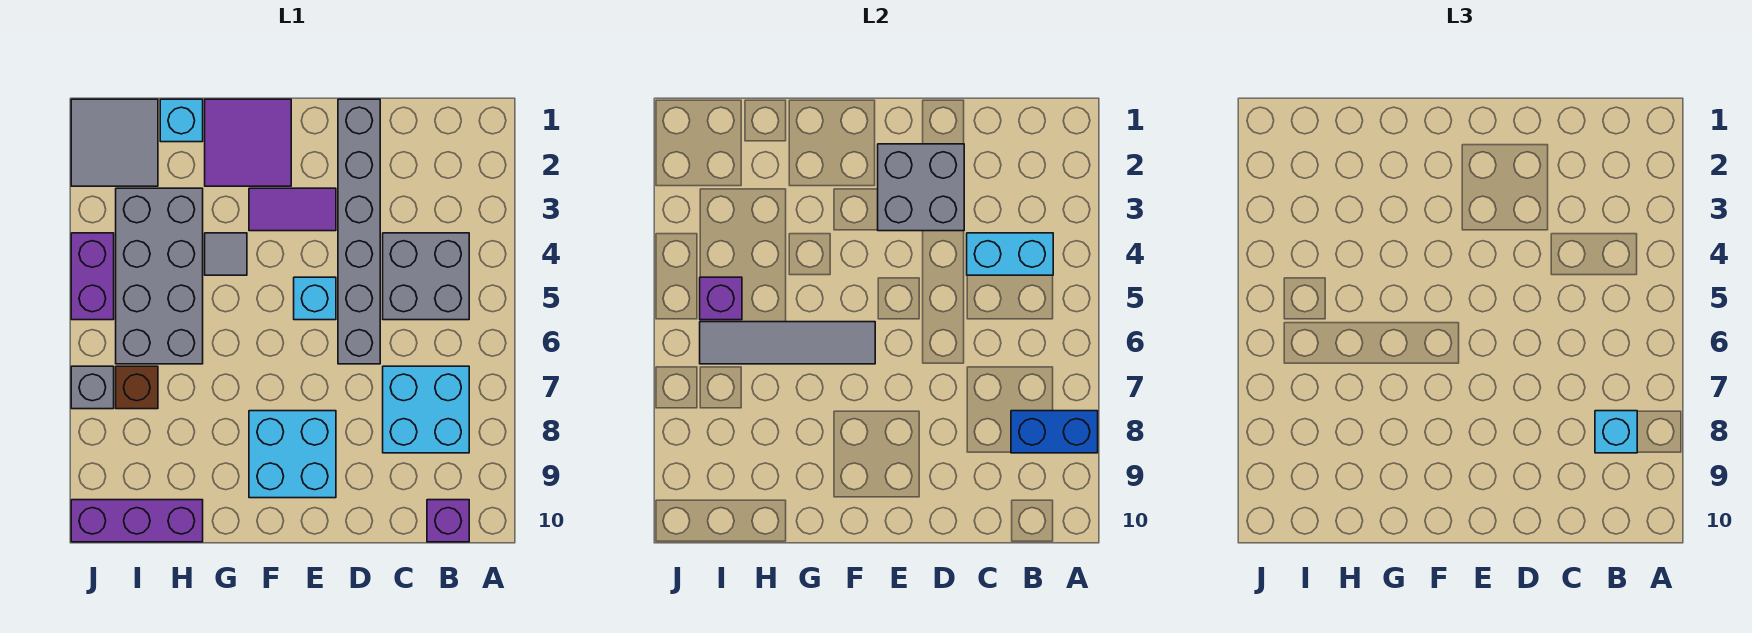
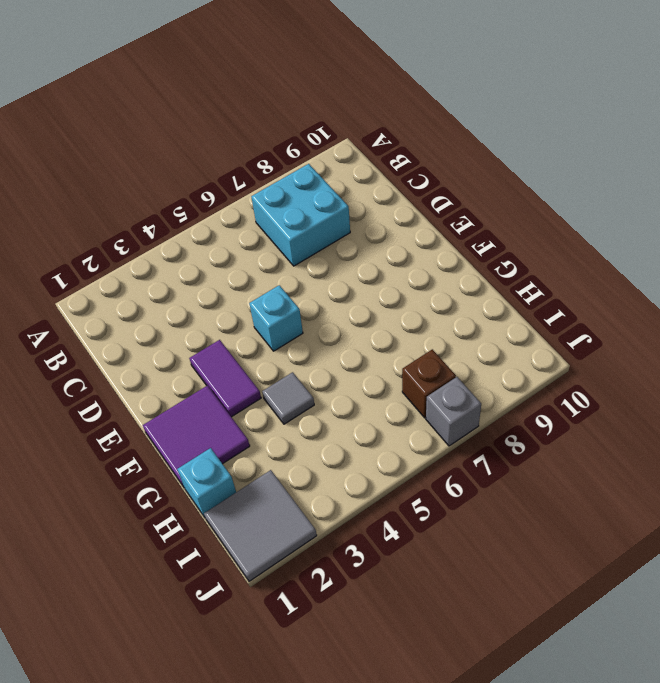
none -> grey 2x2 brick [383,233,469,320]
none -> purple 1x1 brick [427,500,469,542]
none -> grey 1x6 brick [338,99,380,364]

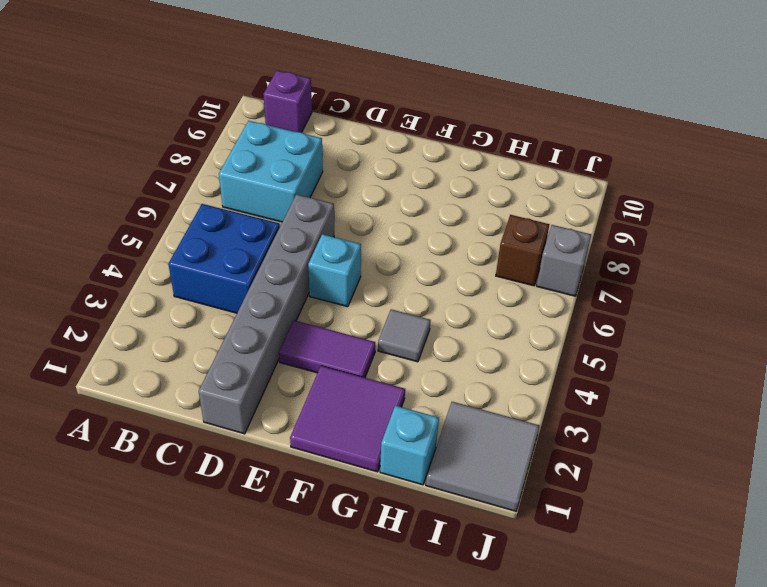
blue 2x2 brick [168,204,280,313] -> grey 2x2 brick [383,233,469,320]
none -> cyan 2x2 brick [249,411,336,498]
none -> grey 2x4 brick [116,188,203,364]
none -> purple 1x3 brick [71,500,203,542]

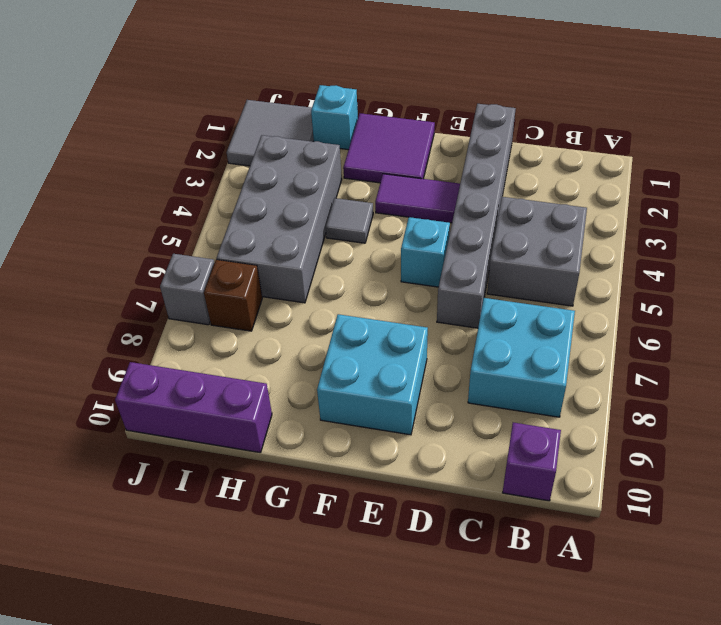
none -> purple 1x2 brick [71,233,114,320]
none -> blue 1x2 brick [1011,411,1098,453]
none -> cyan 1x2 brick [967,233,1053,275]

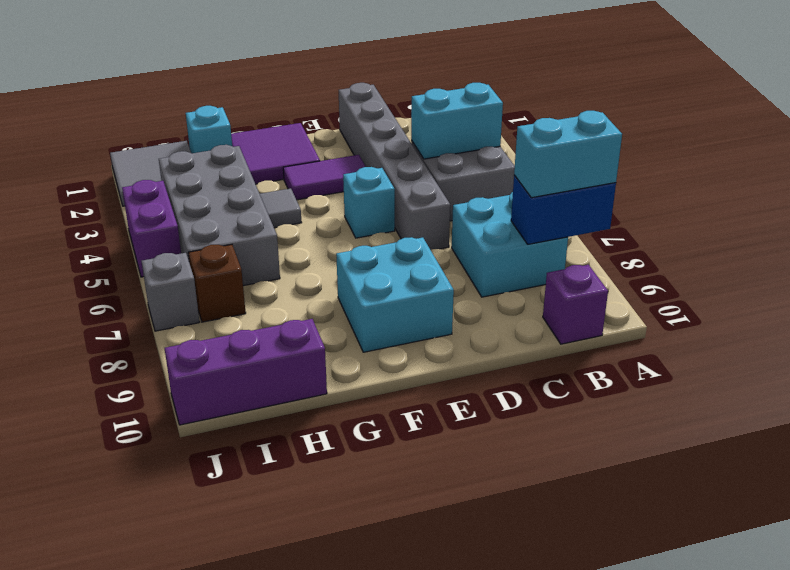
cyan 1x2 brick [514,111,622,198] -> cyan 1x1 brick [1595,411,1637,453]
none -> grey 2x2 brick [878,144,964,231]
none -> grey 1x4 tile [700,322,875,364]
none -> purple 1x1 brick [700,277,742,320]

